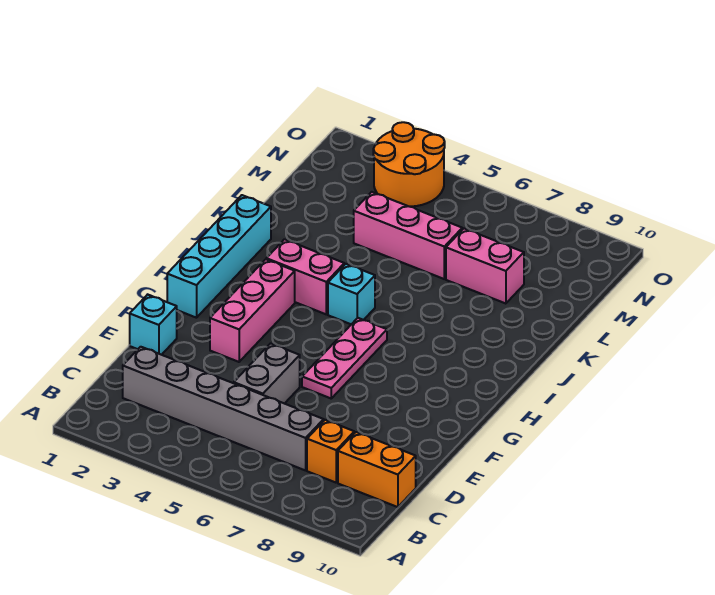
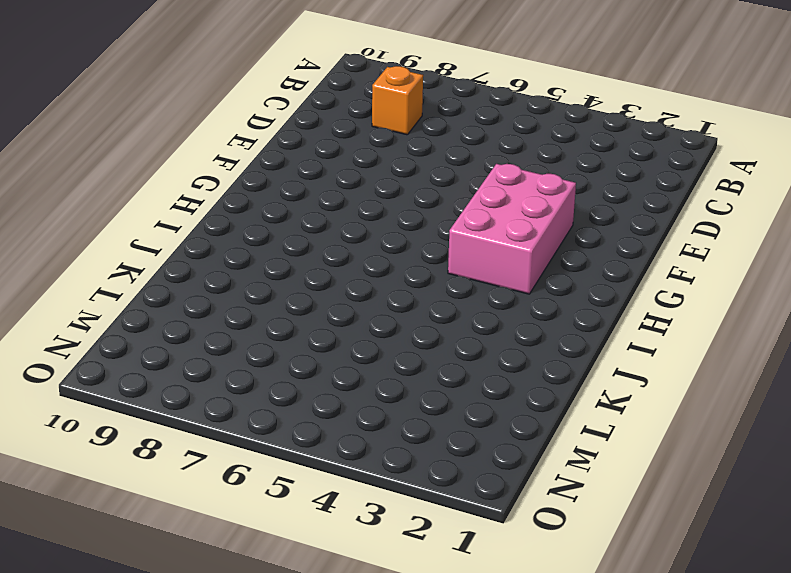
pink 2x3 brick [448,164,576,294] -> pink 1x3 brick [210,259,295,362]
none -> grey 1x6 brick [123,347,324,470]
none -> orange 1x2 brick [338,432,416,507]
none -> grey 1x2 brick [234,343,300,404]

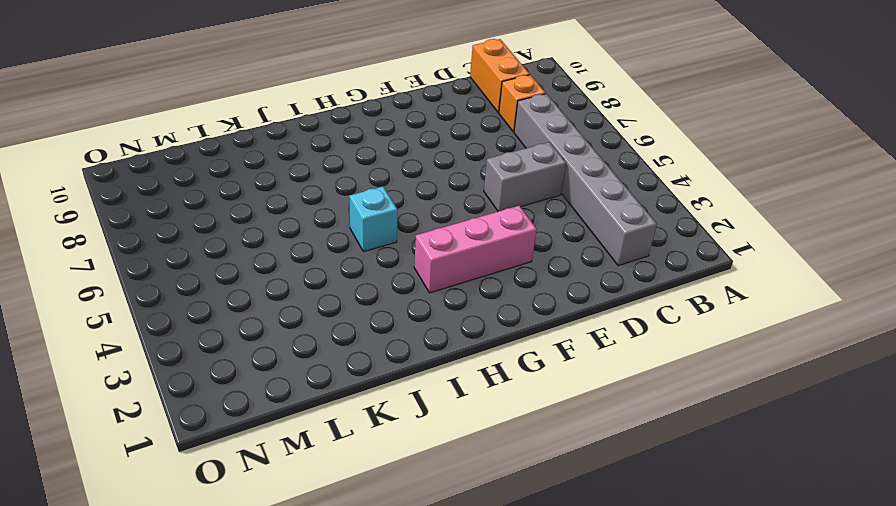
none -> cyan 1x1 brick [130,295,177,355]
none -> pink 1x3 plate [302,318,387,398]
none -> cyan 1x4 brick [167,195,271,318]

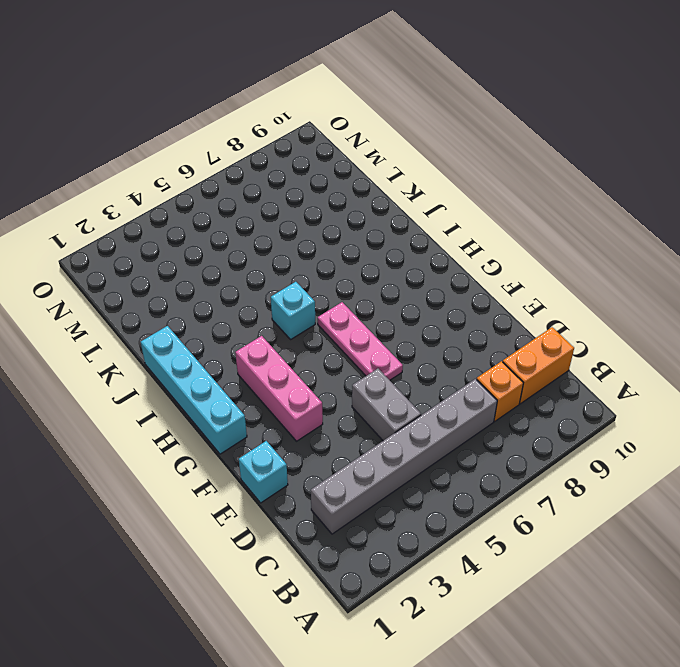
none -> pink 1x2 brick [266,239,344,314]
none -> pink 1x3 brick [354,192,462,279]
none -> pink 1x2 brick [446,229,524,304]

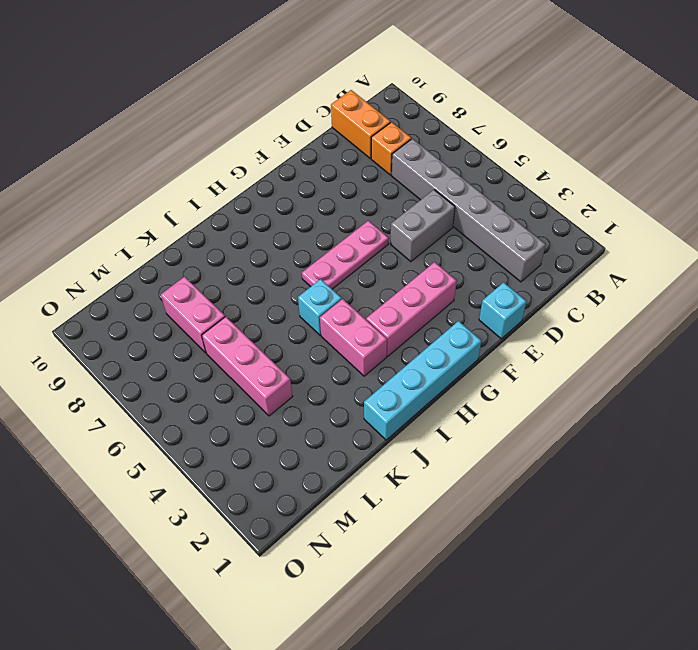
none -> orange 2x2 round brick [373,122,445,206]

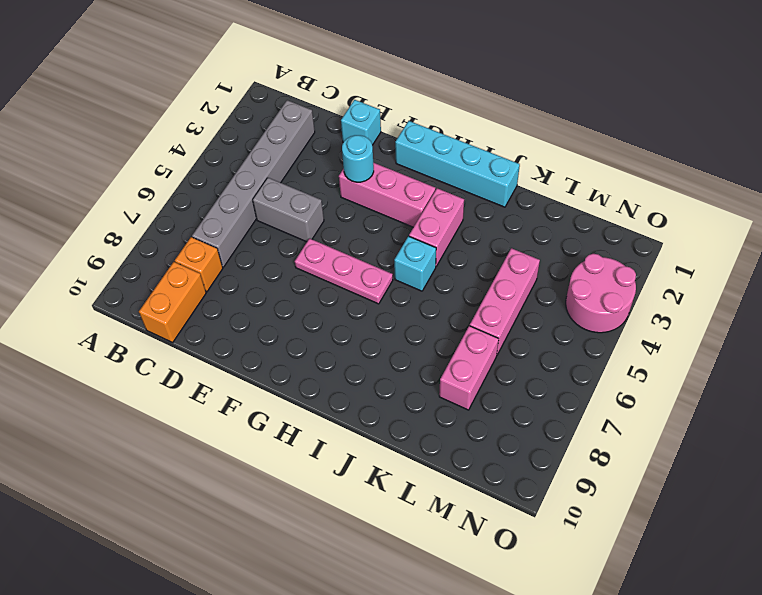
cyan 1x1 round brick [342,135,374,182] -> none
pink 2x2 round brick [566,254,636,333] -> orange 2x2 round brick [373,122,445,206]

